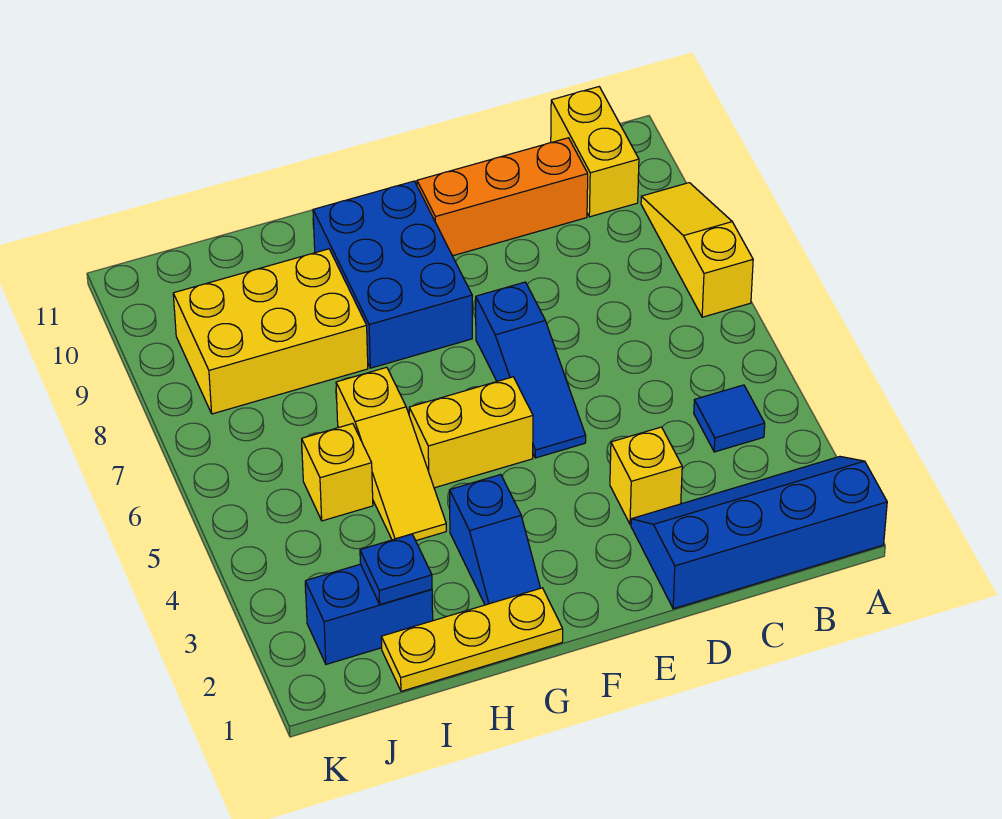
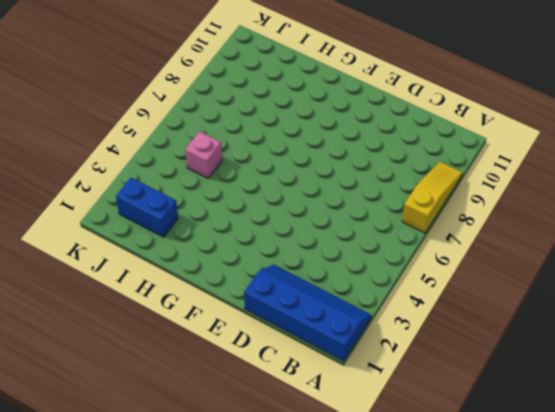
pink 1x1 brick [185,131,222,179] -> yellow 1x1 brick [302,424,373,521]
none -> blue 1x1 tile [694,385,765,452]
none -> yellow 1x2 brick [551,87,639,217]
none -> orange 1x3 brick [417,138,588,256]

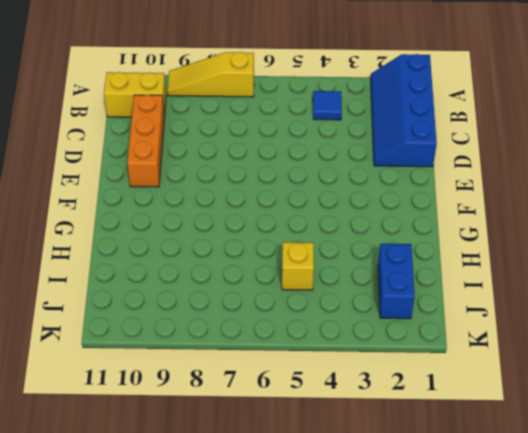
none -> yellow 1x1 brick [610,427,682,525]
none -> blue 1x3 slope [476,282,586,458]
none -> yellow 1x2 brick [409,377,533,488]

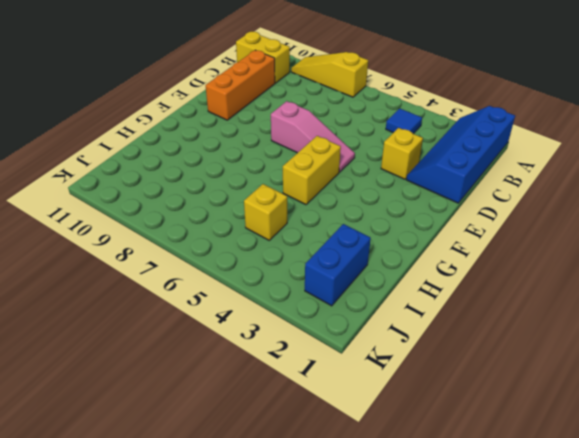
pink 1x3 slope [271,101,355,172] -> blue 1x3 slope [476,282,586,458]
none -> blue 2x3 brick [313,181,472,368]
none -> yellow 1x3 plate [381,588,563,691]
none -> blue 1x2 slope [450,475,540,605]

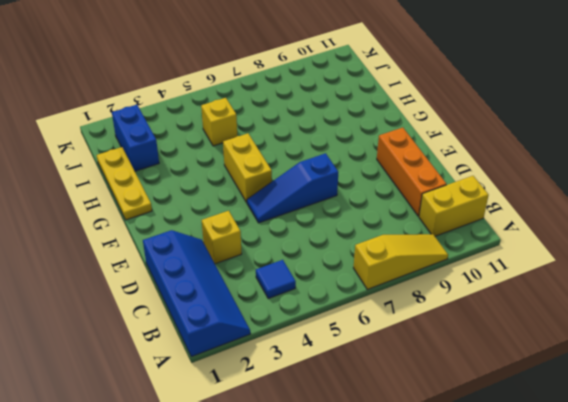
none -> blue 2x3 brick [313,181,472,368]
none -> blue 1x2 slope [450,475,540,605]
none -> yellow 1x3 slope [336,367,446,540]

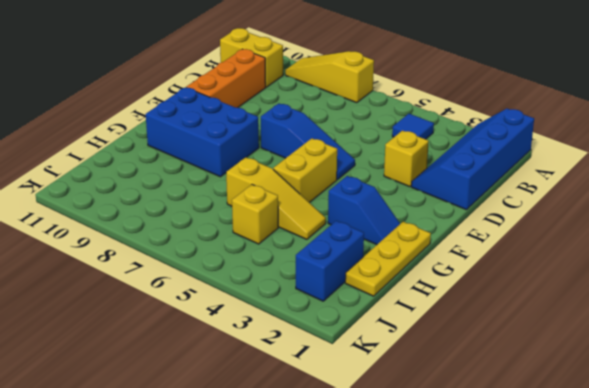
none -> yellow 2x3 brick [173,249,368,414]
none -> blue 1x1 plate [360,534,432,605]

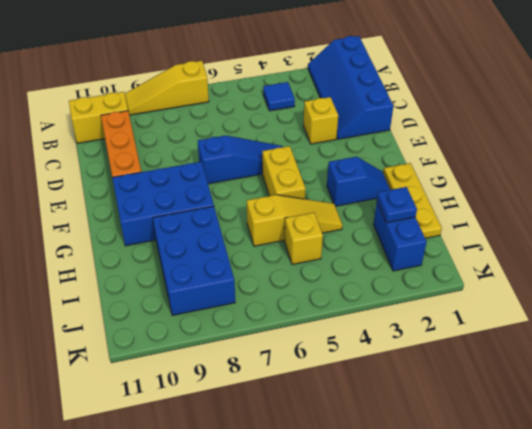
blue 2x3 brick [153,206,235,316] -> yellow 2x3 brick [173,249,368,414]

